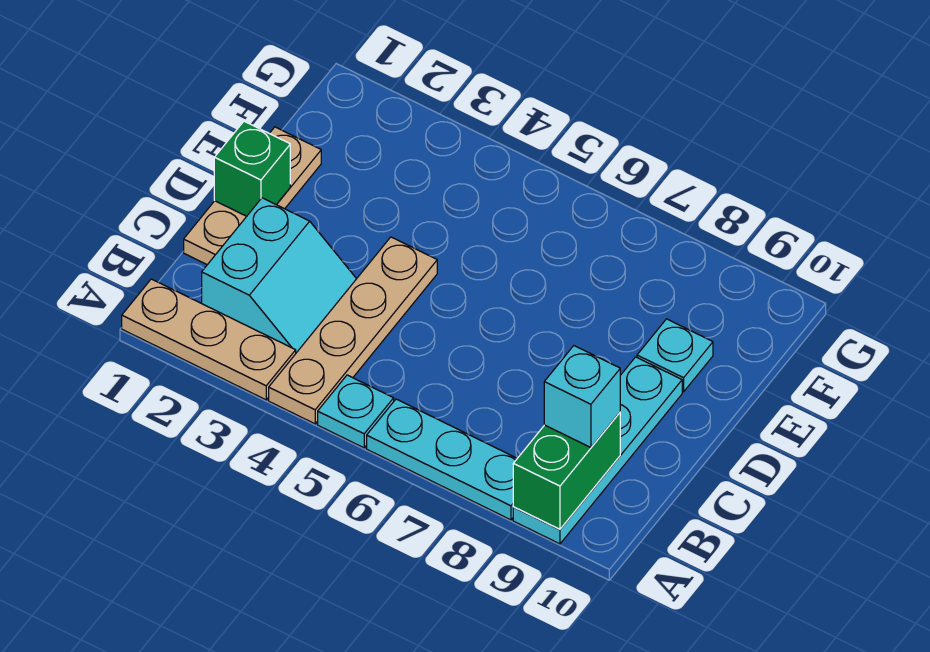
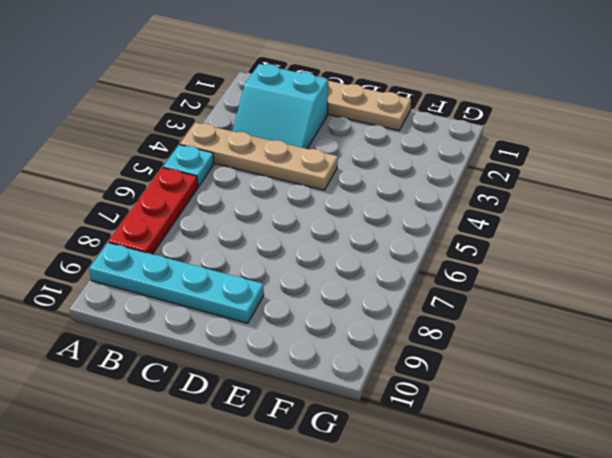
red 1x3 plate [109,168,198,254] -> cyan 1x3 plate [367,399,517,520]
none -> tan 1x3 plate [122,279,296,400]
none -> cyan 1x1 plate [637,319,713,392]

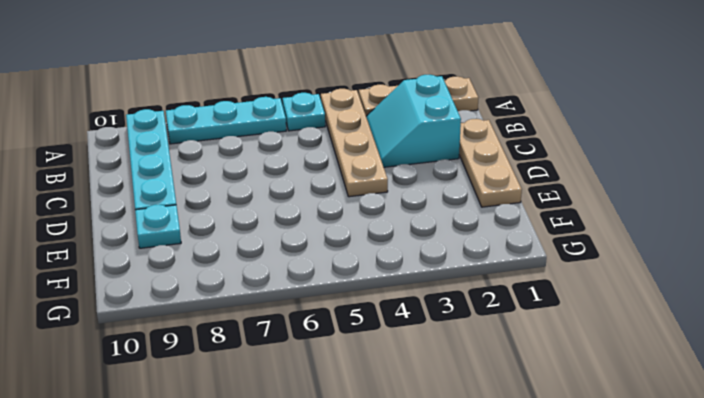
none -> green 1x2 brick [513,413,620,529]
none -> green 1x1 brick [214,121,290,216]

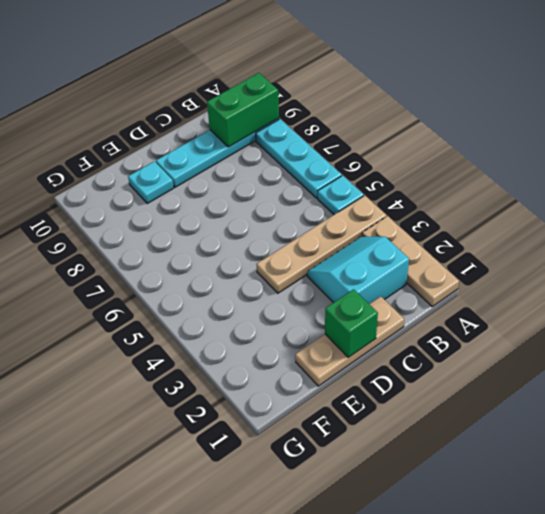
none -> cyan 1x1 brick [544,346,620,448]

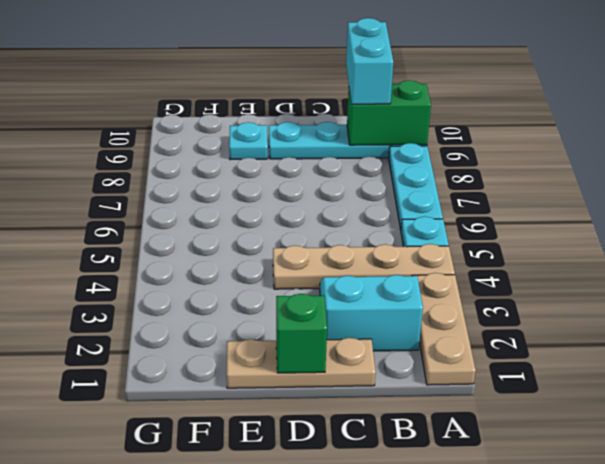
cyan 1x2 brick [346,18,393,104] -> cyan 1x1 brick [544,346,620,448]

